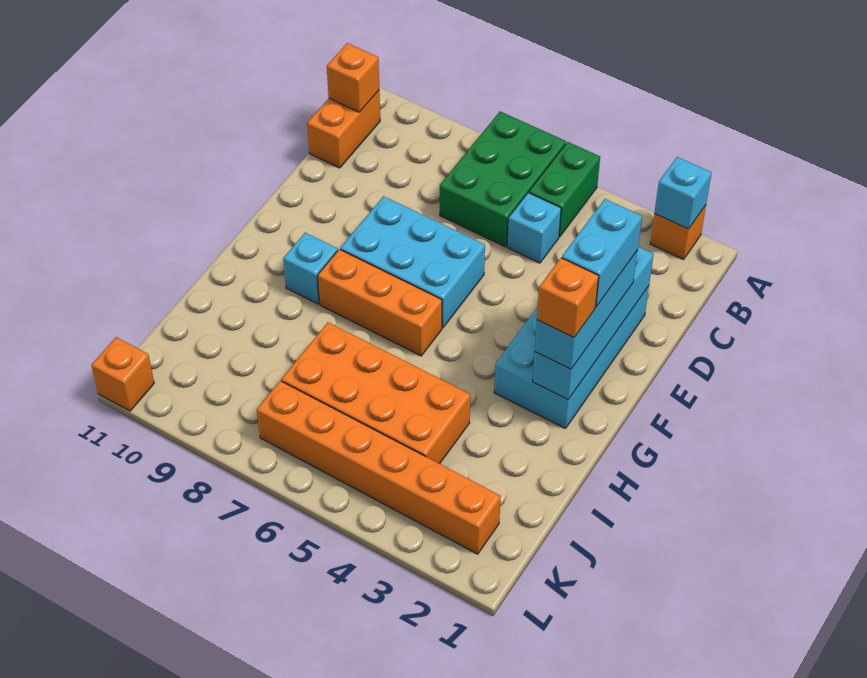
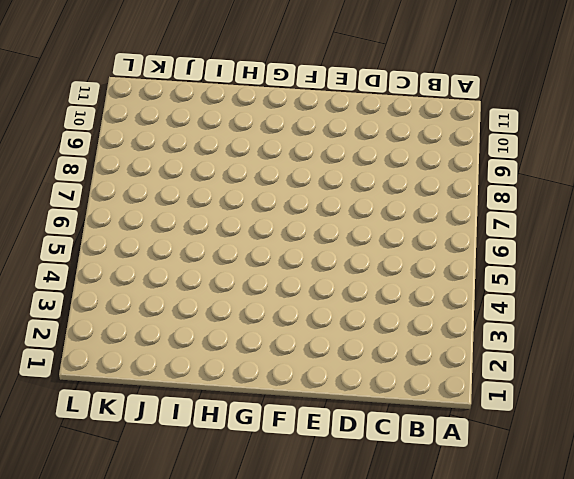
none -> orange 1x1 brick [650,205,706,259]
none -> green 1x2 brick [529,142,600,237]
none -> green 2x3 brick [440,111,566,247]

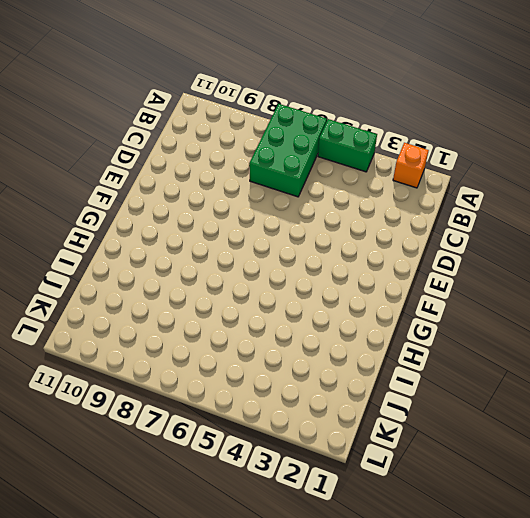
green 1x2 brick [318,119,377,172] -> green 1x2 brick turned to [529,142,600,237]
none -> orange 1x2 brick [307,91,380,168]
none -> cyan 1x1 brick [507,193,561,263]
none -> cyan 2x4 brick [494,286,649,428]

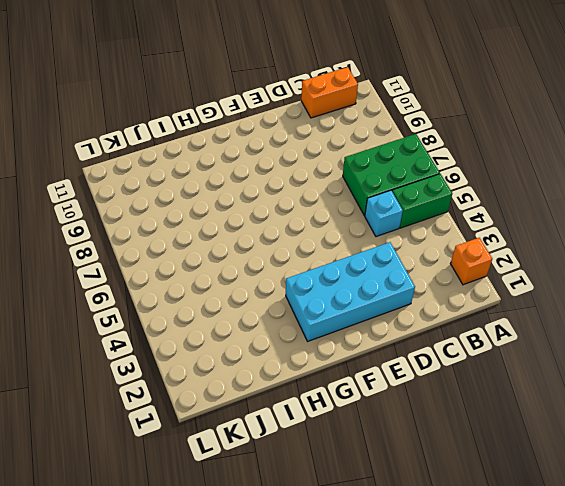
none -> cyan 2x3 brick [340,196,485,328]
none -> orange 1x3 brick [317,249,442,356]
none -> cyan 1x1 brick [283,233,338,304]

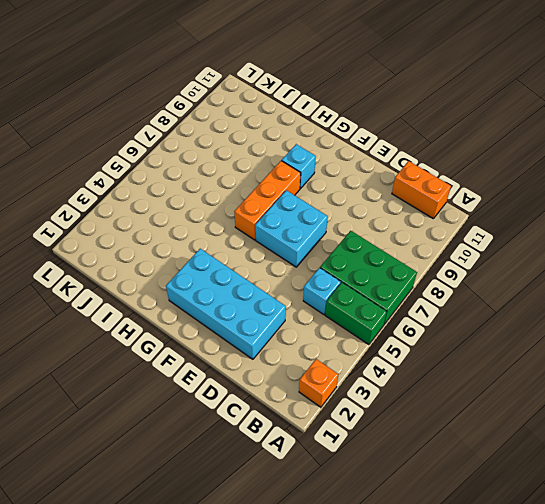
cyan 2x2 brick [255,190,328,267] -> cyan 2x3 brick [340,196,485,328]
none -> orange 2x4 brick [281,322,470,464]
none -> orange 1x6 brick [257,381,501,554]
none -> orange 1x1 brick [91,337,154,411]

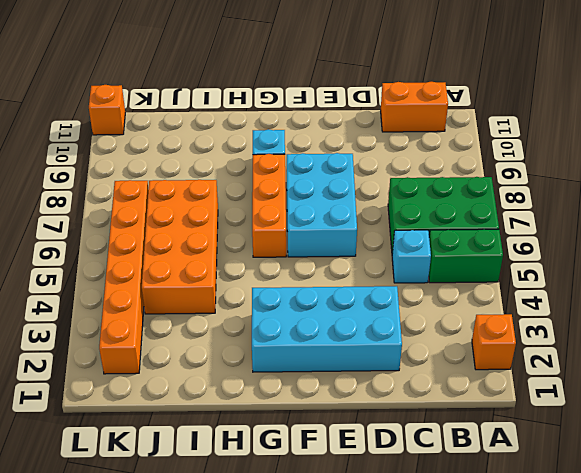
none -> cyan 1x1 brick [654,157,712,229]
none -> orange 1x1 brick [327,43,379,112]
none -> cyan 1x4 brick [533,247,654,400]

